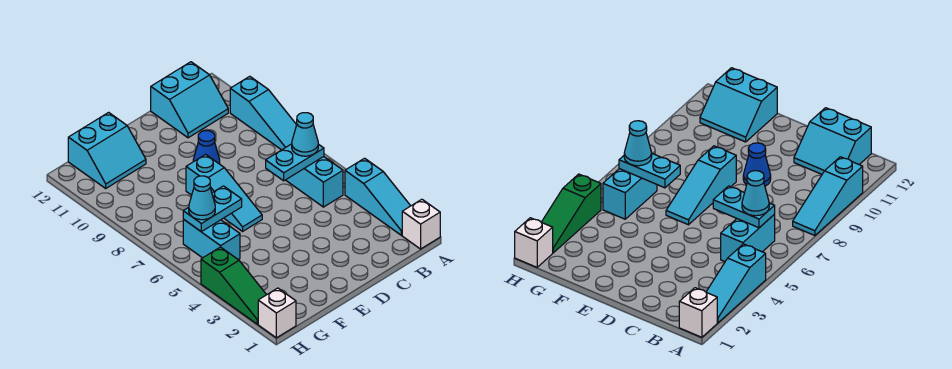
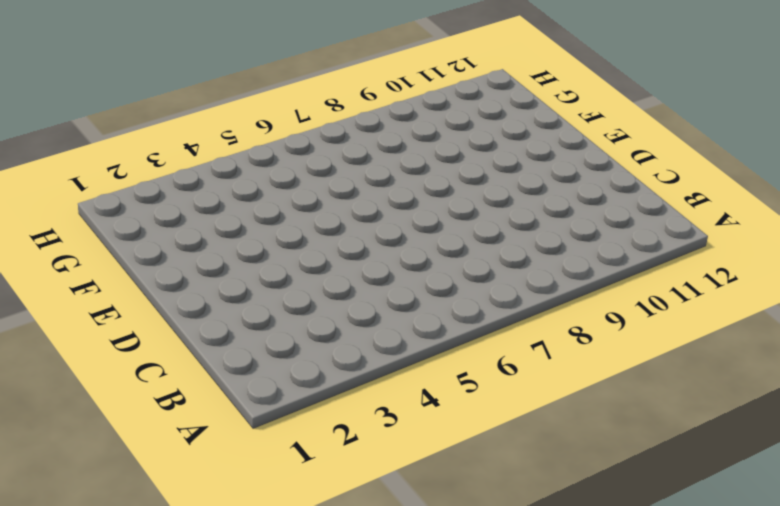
none -> white 1x1 brick [402,199,440,249]
none -> cyan 1x3 slope [345,158,410,235]
none -> cyan 1x3 slope [230,76,296,150]

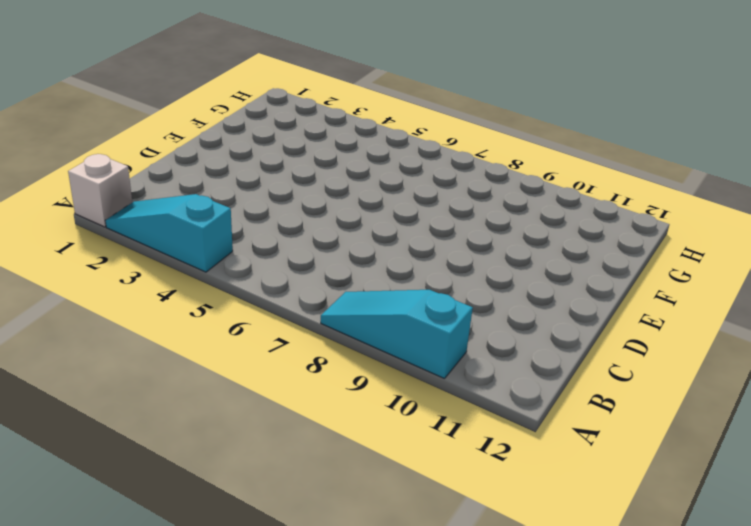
none -> cyan 1x2 brick [286,157,343,207]
none -> cyan 2x2 slope [151,62,228,138]
none -> blue 1x1 cone [193,131,220,164]

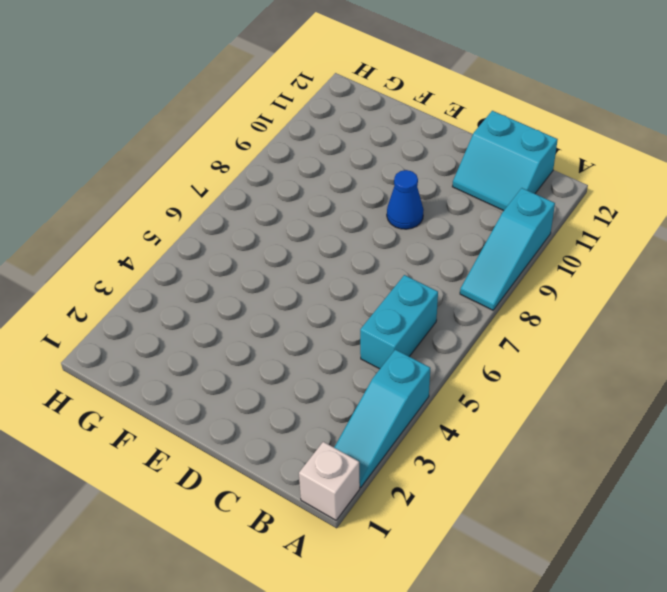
none -> cyan 1x3 slope [186,154,262,231]
none -> cyan 2x2 slope [68,112,146,188]
none -> cyan 1x2 brick [183,219,240,260]

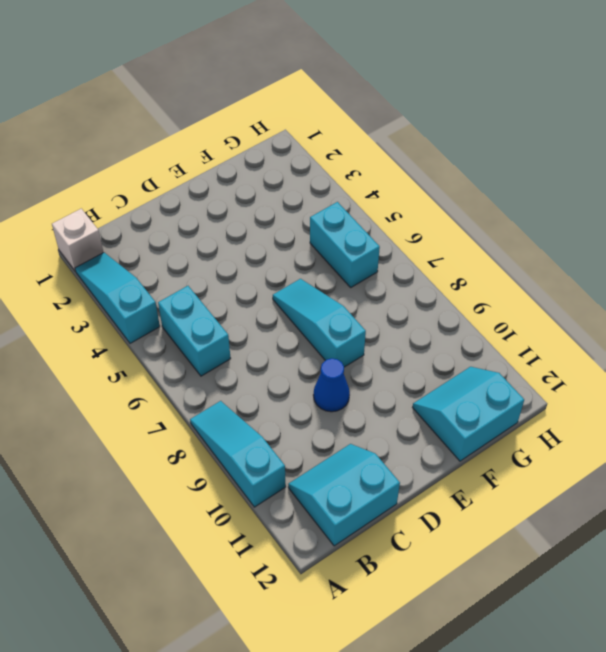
none -> white 1x1 brick [258,288,296,338]
none -> green 1x3 slope [201,247,266,324]
none -> cyan 1x2 plate [266,144,324,181]

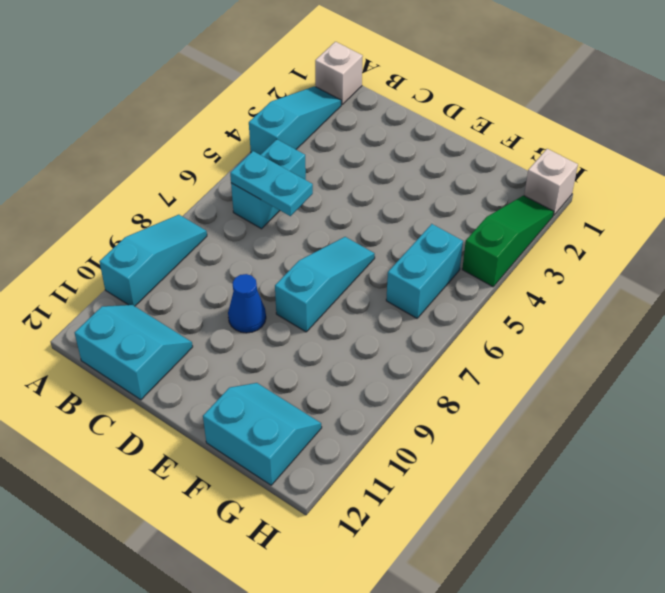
none -> cyan 1x2 plate [183,186,242,232]
none -> cyan 1x1 cone [292,113,318,156]
none -> cyan 1x1 cone [189,176,215,220]

